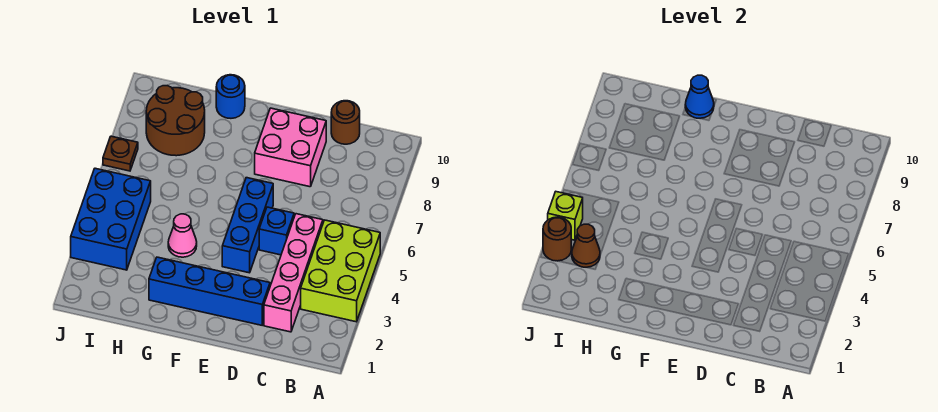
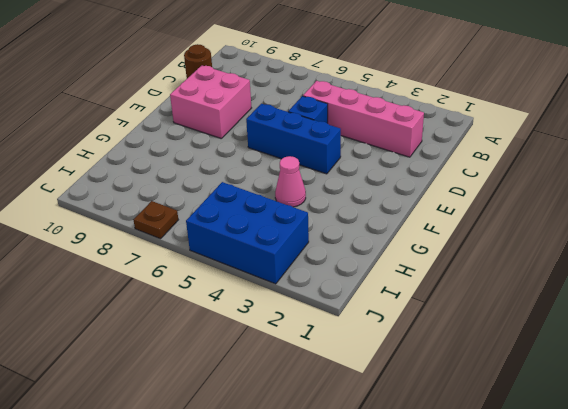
none -> lime 2x3 brick [301,220,380,322]
none -> blue 1x4 brick [149,257,270,325]
none -> blue 1x1 round brick [216,75,245,118]

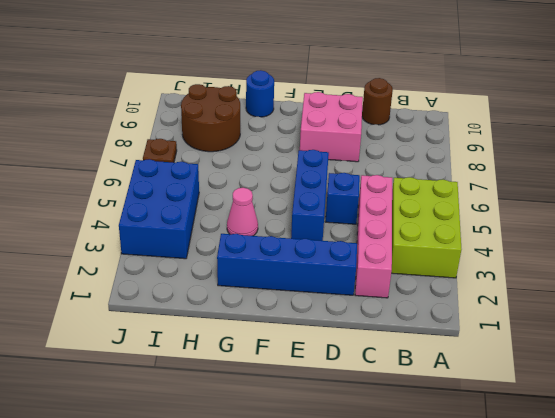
none -> blue 1x1 cone [685,75,714,118]
none -> brown 1x1 cone [572,224,600,267]
none -> brown 1x1 round brick [543,217,571,261]

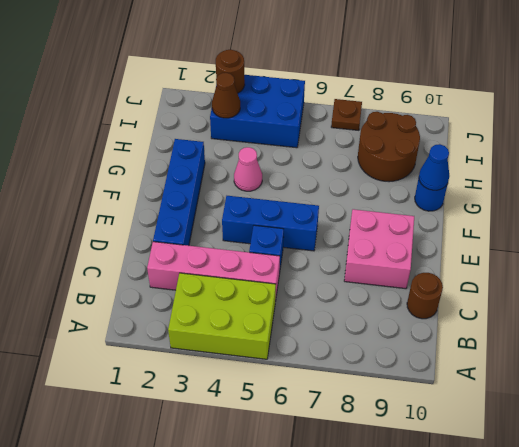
none -> lime 1x1 brick [548,192,583,240]

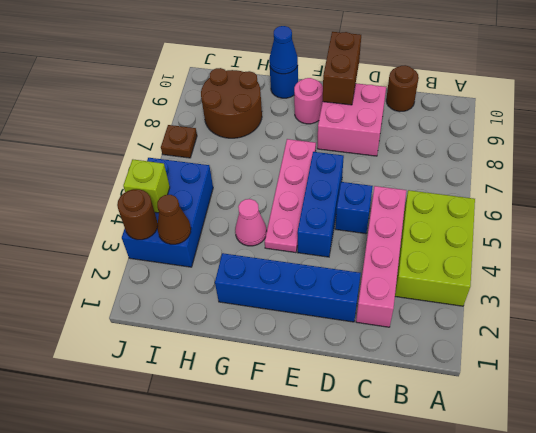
brown 1x2 brick [323,32,361,105] -> none
pink 1x4 plate [265,139,316,253] -> none
pink 1x1 round brick [294,78,323,124] -> none

